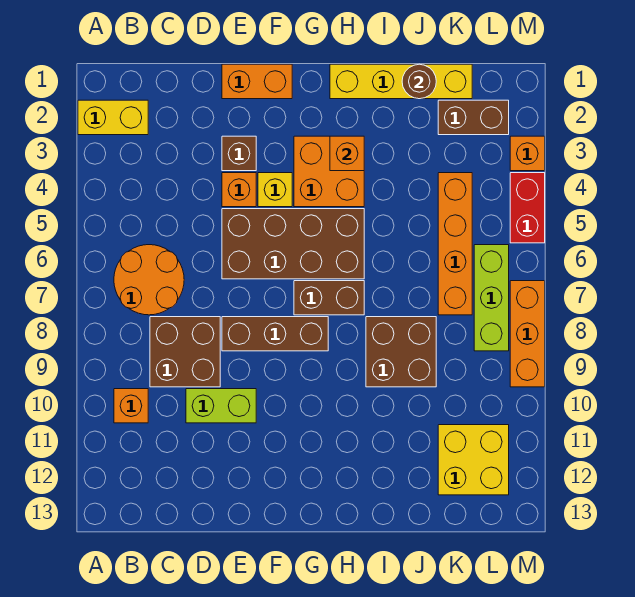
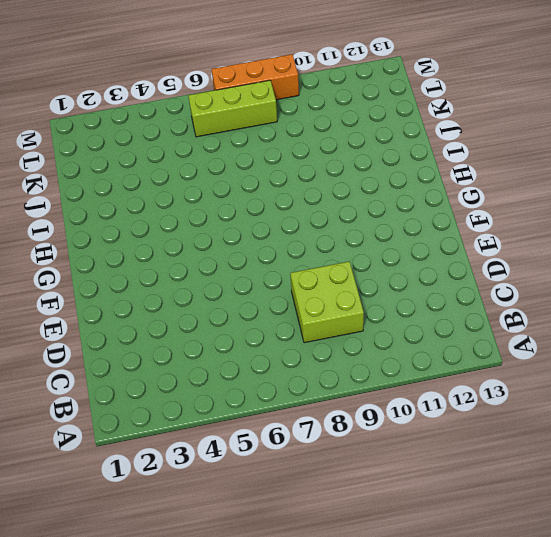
lime 2x2 brick [290,261,364,343] -> brown 2x2 brick [150,317,220,387]
none -> yellow 1x2 brick [78,100,148,135]
none -> orange 2x2 round brick [114,245,184,315]
none -> orange 1x1 brick [114,389,148,423]

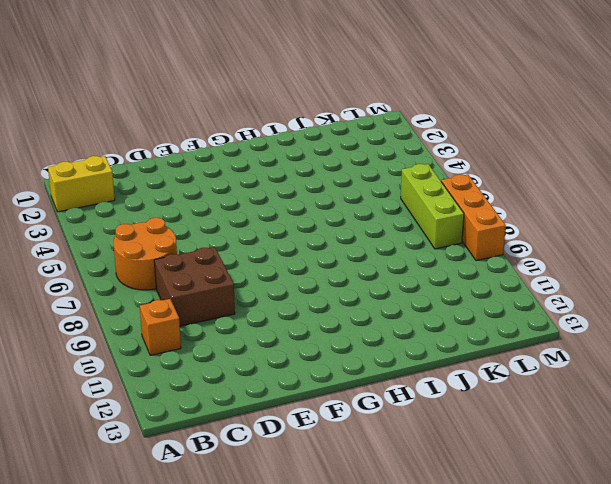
none -> lime 1x2 brick [186,389,256,423]
none -> orange 1x2 brick [222,64,292,99]
none -> brown 1x1 brick [222,136,256,171]

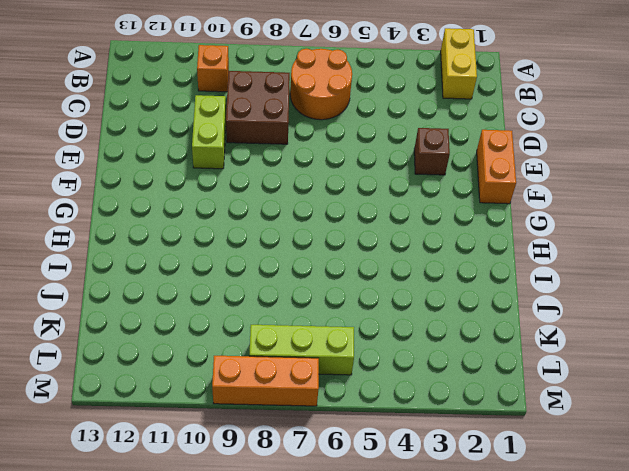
none -> orange 1x1 brick [222,173,256,207]
none -> brown 2x4 brick [222,209,364,279]
none -> brown 1x3 brick [222,317,328,351]

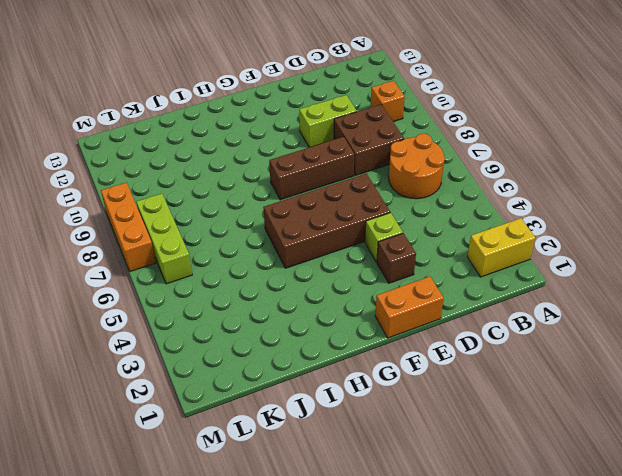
lime 1x1 brick [365,213,403,262] -> orange 1x1 brick [222,173,256,207]
none -> yellow 1x1 brick [258,173,292,207]
none -> orange 2x2 brick [294,136,364,207]
none -> brown 1x2 brick [294,281,364,315]

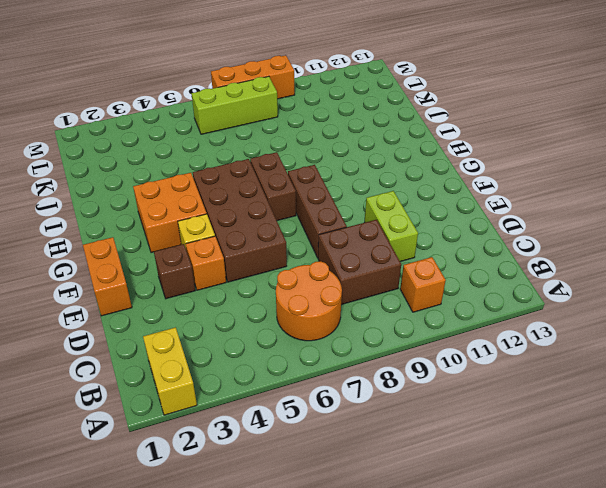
none -> yellow 1x4 brick [330,64,472,99]
none -> brown 2x2 brick [366,317,436,387]
none -> brown 1x2 brick [438,100,509,135]

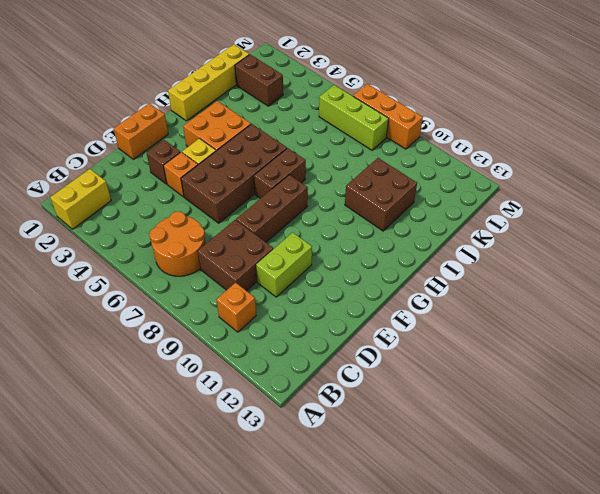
brown 2x2 brick [345,158,417,231] -> brown 2x2 brick moved to [366,317,436,387]
brown 1x2 brick [235,54,283,106] -> brown 1x2 brick turned to [438,100,509,135]
none -> orange 1x4 brick [438,173,472,315]
none -> yellow 2x2 brick [438,425,509,495]
none -> orange 1x1 brick [510,136,545,171]

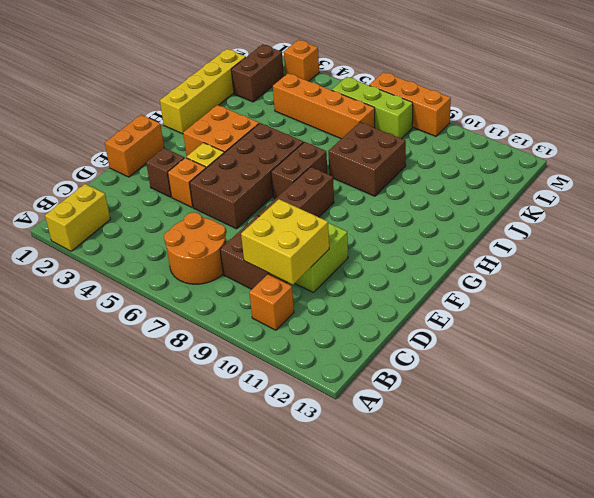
yellow 2x2 brick [241,199,329,285] -> yellow 2x2 brick moved to [438,425,509,495]
none -> red 1x2 brick [510,173,545,243]
none -> orange 1x1 brick [330,136,364,171]
none -> brown 1x1 round brick [402,64,436,99]

